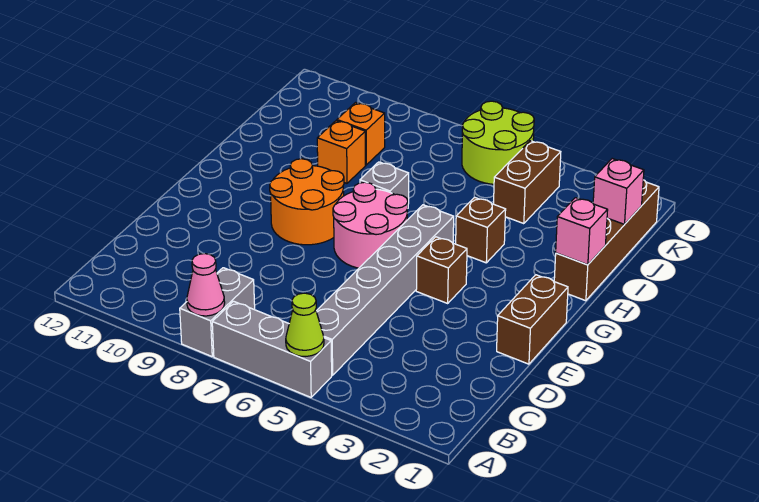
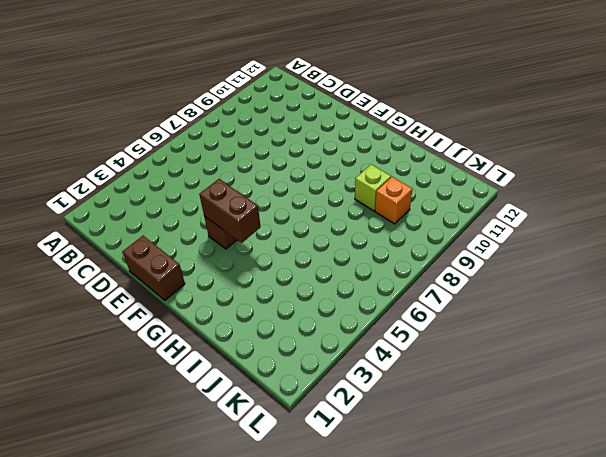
brown 1x2 brick [199,179,261,243] -> brown 1x2 brick moved to [494,141,561,224]
lime 1x1 brick [355,164,391,211] -> orange 1x1 brick [317,121,365,183]
none -> grey 1x3 brick [212,301,332,397]
none -> grey 1x2 brick [180,268,255,356]
none -> grey 1x6 brick [316,205,454,375]

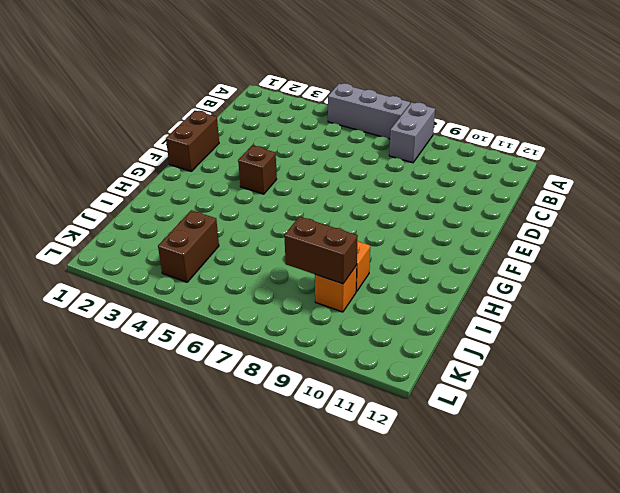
brown 1x2 brick [284,217,358,284] -> none
none -> grey 1x6 brick [316,205,454,375]
none -> pink 2x2 round brick [333,182,408,268]
none -> orange 2x2 round brick [270,159,344,245]

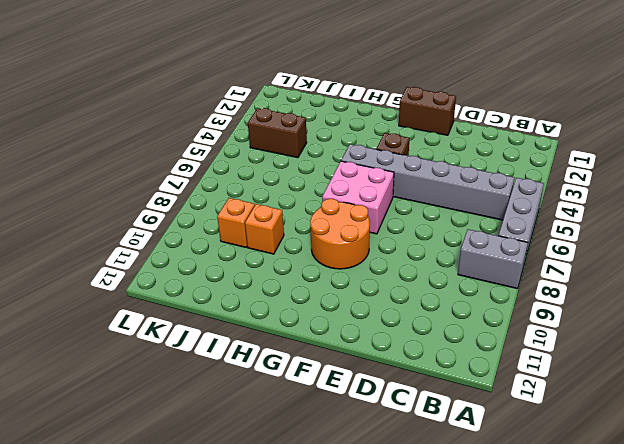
pink 2x2 brick [322,161,394,234] -> pink 2x2 round brick [333,182,408,268]
none -> brown 1x4 brick [554,180,659,301]
none -> brown 1x1 brick [456,197,506,263]
none -> grey 1x1 brick [360,162,409,204]

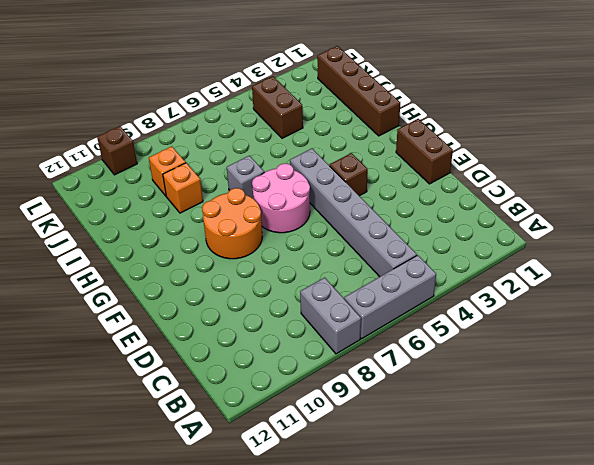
brown 1x1 brick [97,126,137,175] -> brown 1x1 brick moved to [456,197,506,263]
none -> lime 2x2 round brick [462,101,534,184]
none -> lime 1x1 cone [286,293,324,356]
none -> pink 1x1 cone [187,254,225,316]

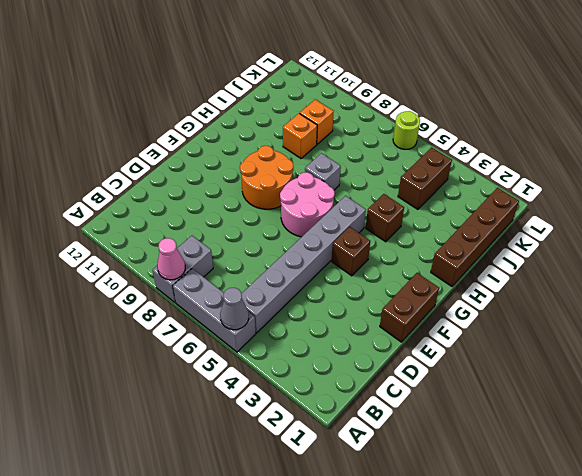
grey 1x1 cone [220,288,249,330] -> lime 1x1 cone [286,293,324,356]
lime 1x1 round brick [393,111,420,149] -> lime 2x2 round brick [462,101,534,184]
none -> pink 1x1 brick [556,198,608,265]
none -> pink 1x1 brick [593,159,644,224]

